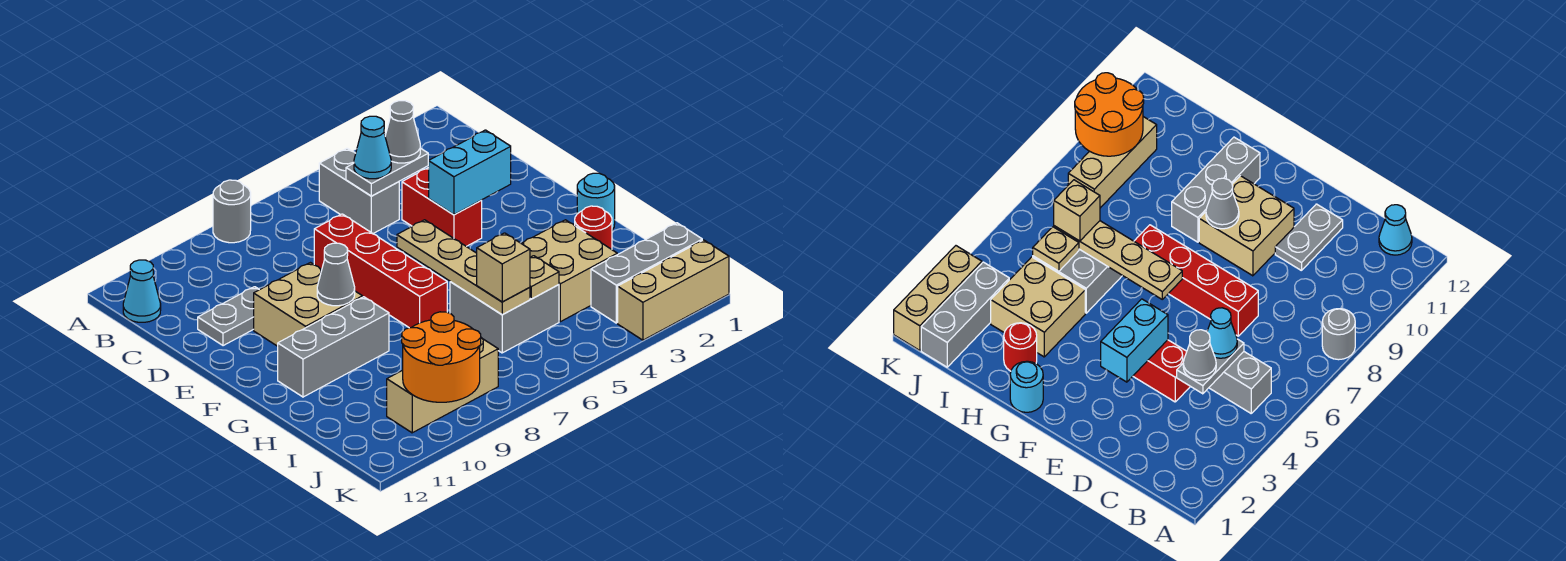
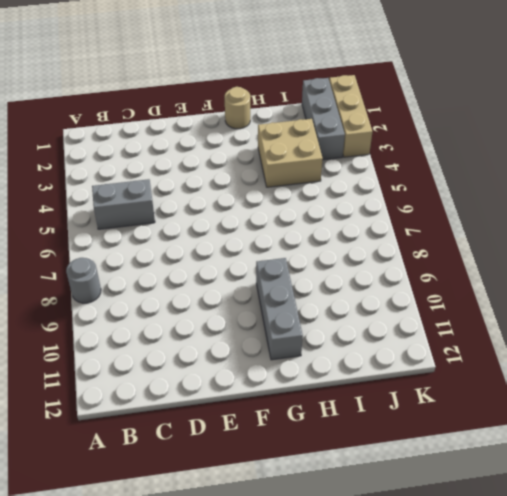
tan 1x1 round brick [225,87,250,129] -> cyan 1x1 round brick [577,173,615,230]
none -> cyan 1x1 cone [123,260,161,322]
none -> red 1x2 brick [402,167,482,246]
none -> red 1x4 brick [314,214,447,328]

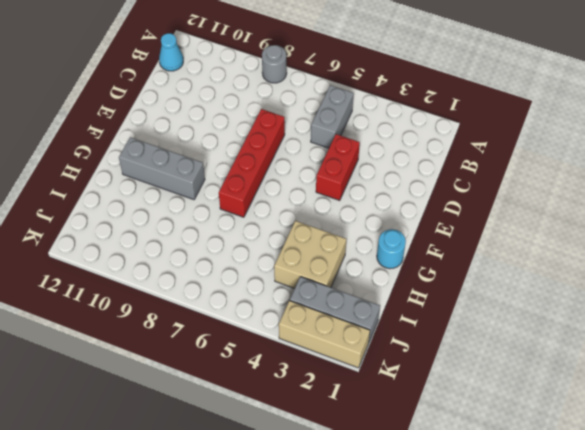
none -> grey 1x2 plate [198,287,259,346]
none -> tan 2x2 brick [254,263,363,346]
none -> red 1x1 round brick [575,206,612,249]

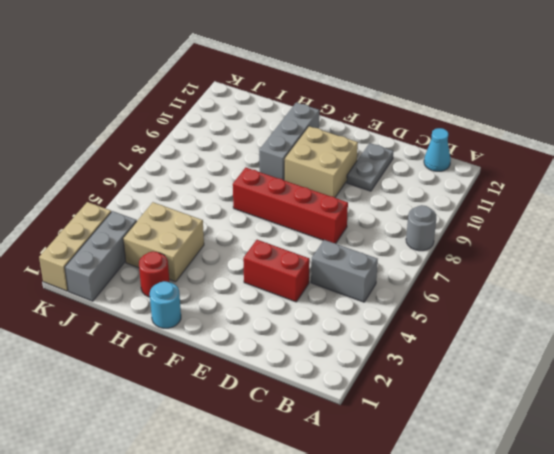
none -> grey 2x2 brick [450,282,559,353]
none -> tan 1x3 brick [387,338,498,433]
none -> grey 1x2 plate [346,148,428,196]

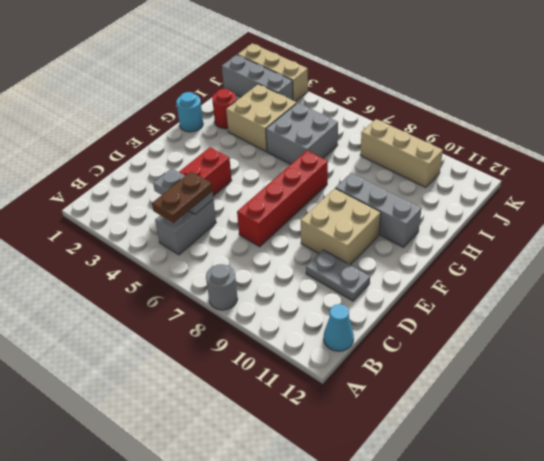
brown 1x2 plate [152,172,212,223] -> cyan 1x1 cone [354,116,391,179]
none -> cyan 1x2 brick [429,130,511,215]
none -> tan 1x4 plate [397,220,530,314]
none -> grey 1x1 cone [317,243,355,306]

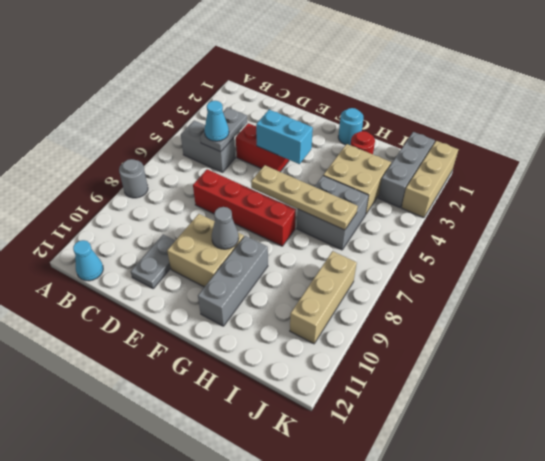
cyan 1x2 brick [256,110,313,164] -> cyan 1x2 brick turned to [429,130,511,215]
none -> tan 1x1 plate [530,256,559,299]
none -> orange 2x2 round brick [402,312,481,402]
none -> grey 1x1 cone [385,101,420,163]

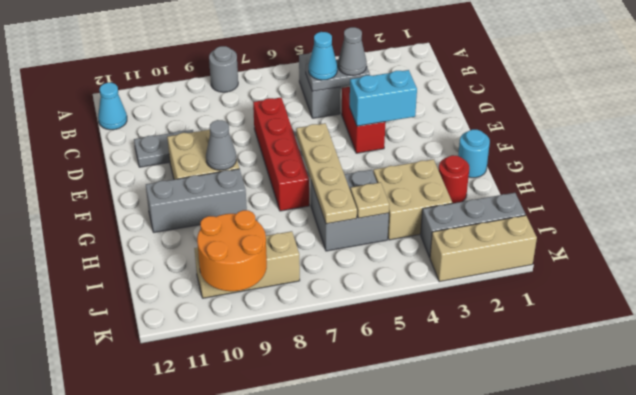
none -> tan 1x1 brick [477,233,530,302]

